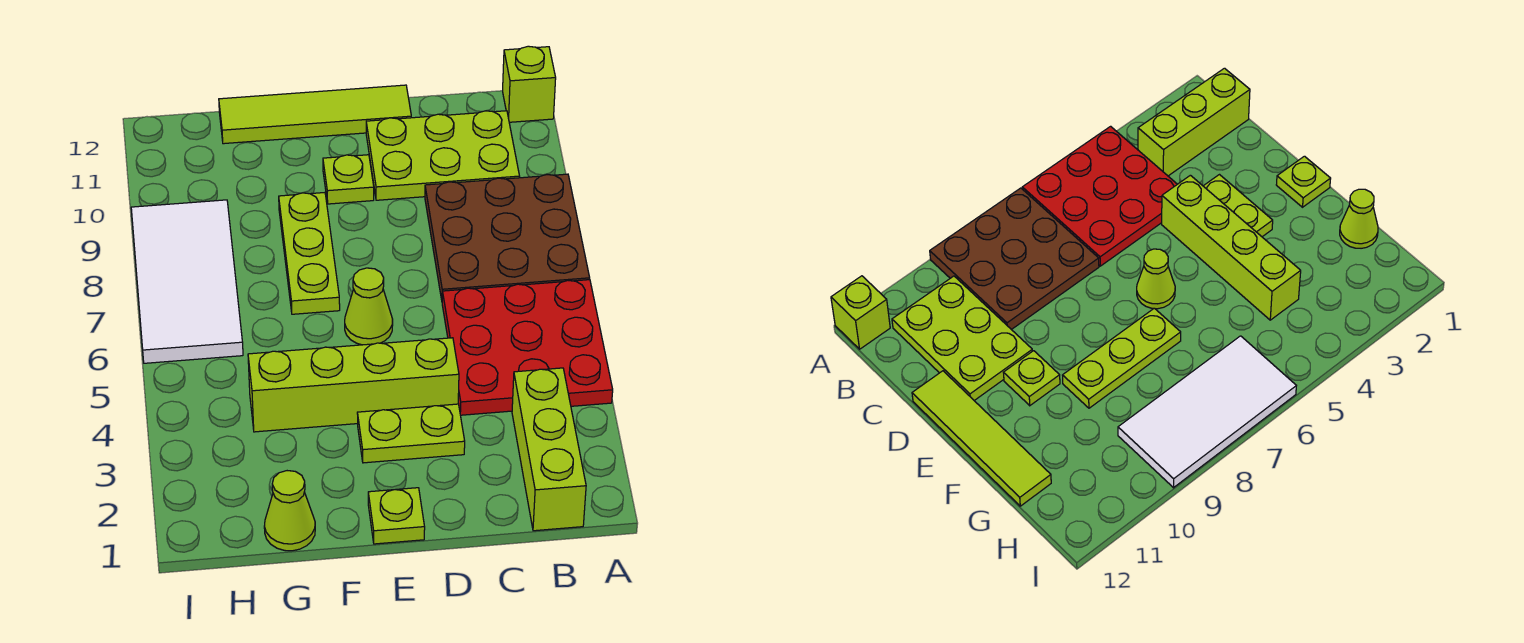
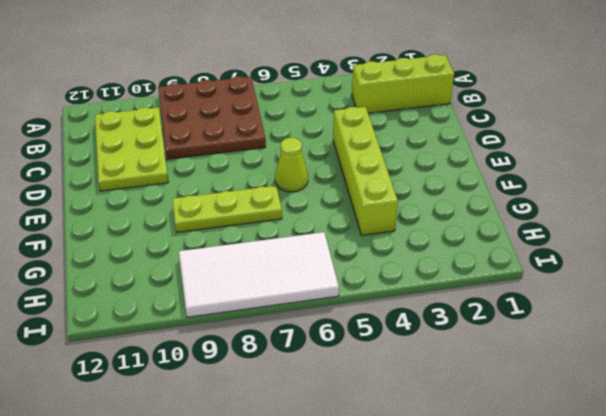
none -> red 3x3 plate [442,280,613,415]
none -> lime 1x1 brick [503,46,556,122]
none -> lime 1x2 plate [357,404,465,463]

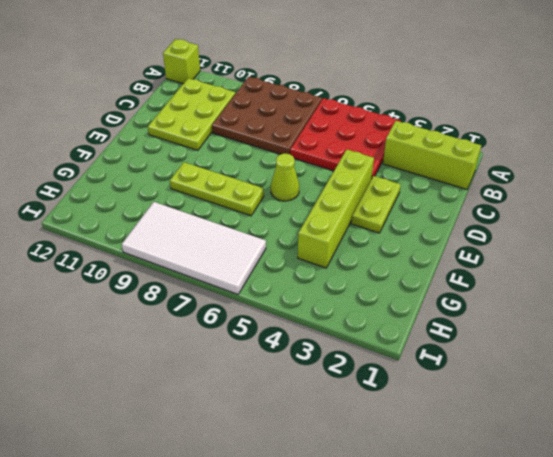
none -> lime 1x4 tile [219,85,411,144]
none -> lime 1x1 plate [368,488,425,544]
none -> lime 1x1 plate [323,155,374,204]

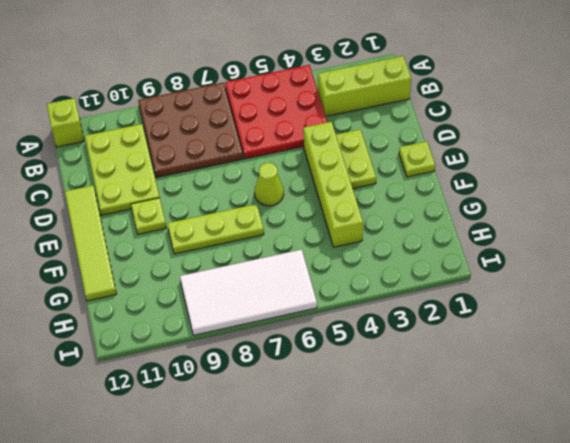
none -> lime 1x1 cone [264,471,315,551]

